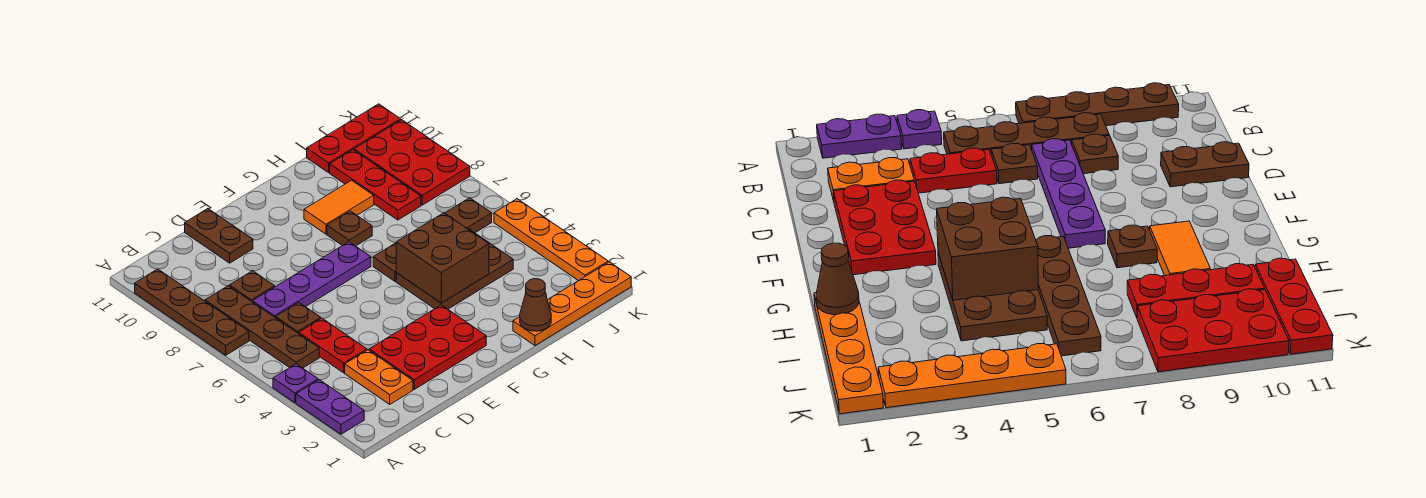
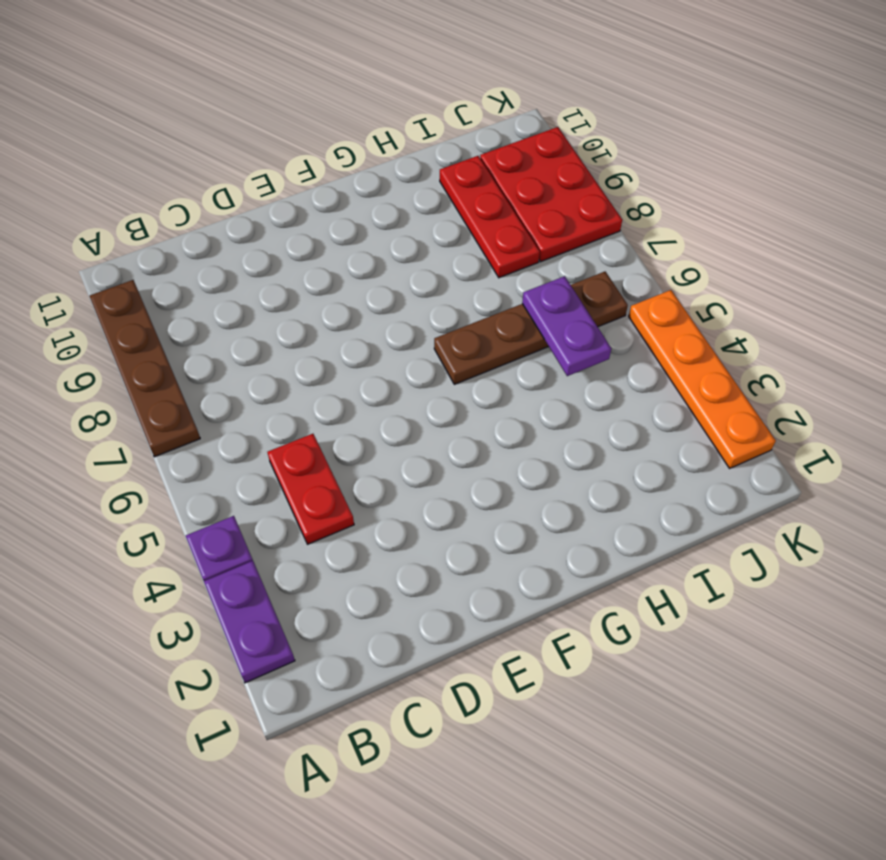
purple 1x2 plate [522,276,611,376] -> none
none -> brown 1x4 plate [205,286,319,368]
none -> orange 1x2 plate [345,350,413,404]
none -> brown 1x1 plate [276,302,321,334]

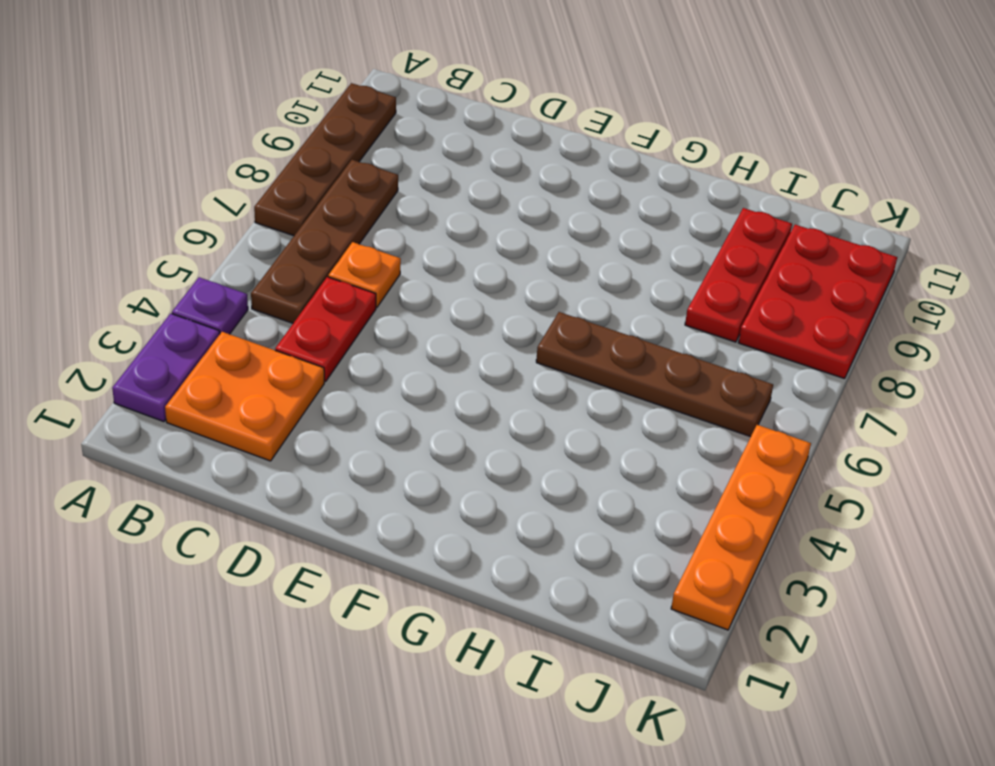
orange 2x2 plate [165,332,324,461] -> orange 1x2 plate [345,350,413,404]
orange 1x1 plate [328,242,401,307] -> brown 1x1 plate [276,302,321,334]
none -> purple 1x4 plate [253,242,371,318]
none -> brown 1x1 plate [229,271,275,302]
none -> red 2x3 plate [369,305,486,389]

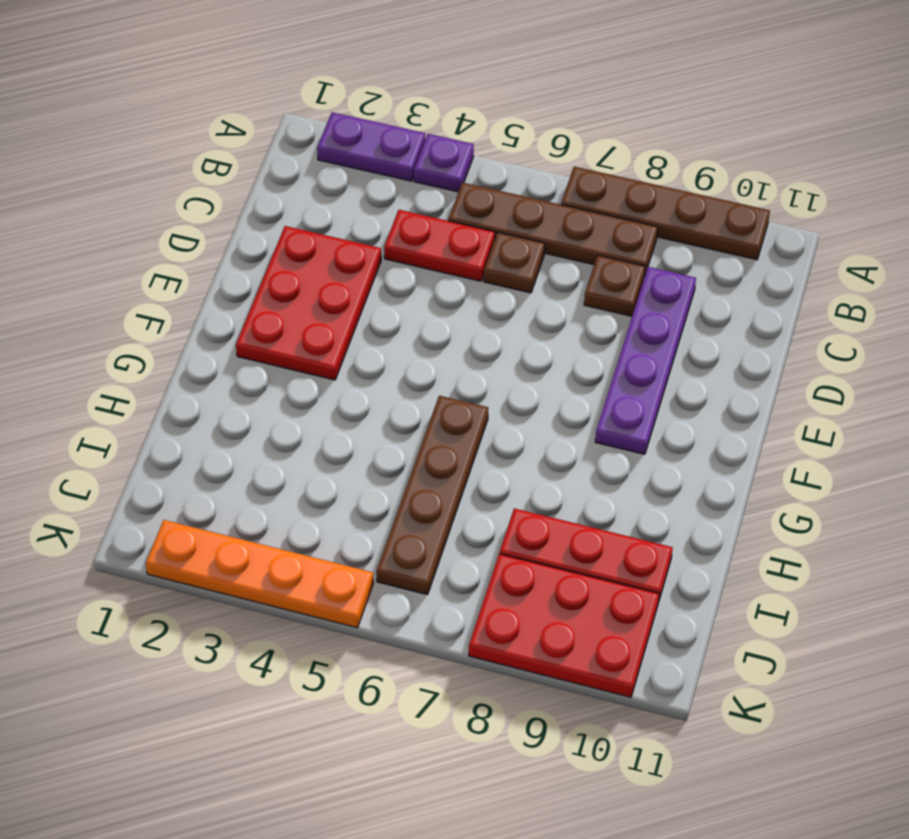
purple 1x4 plate [595,267,696,454] -> purple 1x4 plate moved to [253,242,371,318]
none -> orange 1x2 plate [345,350,413,404]
none -> brown 1x2 plate [185,209,253,263]
none -> brown 2x3 plate [396,229,513,309]

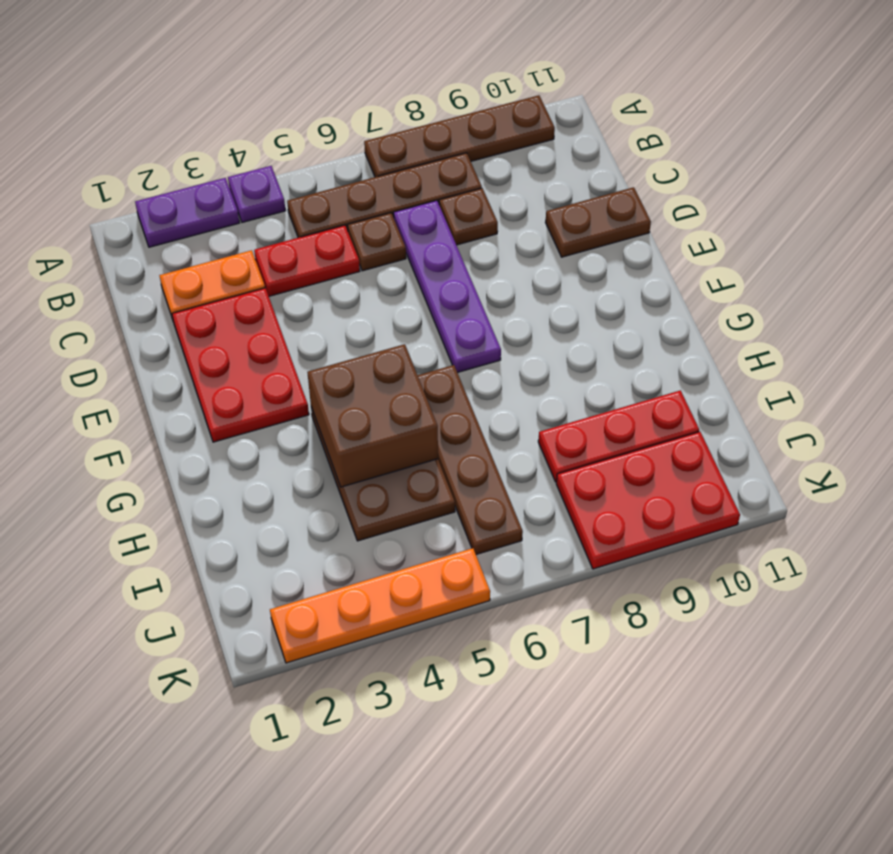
none -> brown 1x1 plate [327,211,372,246]
none -> orange 1x2 tile [304,180,374,234]
none -> orange 1x4 plate [513,262,631,346]

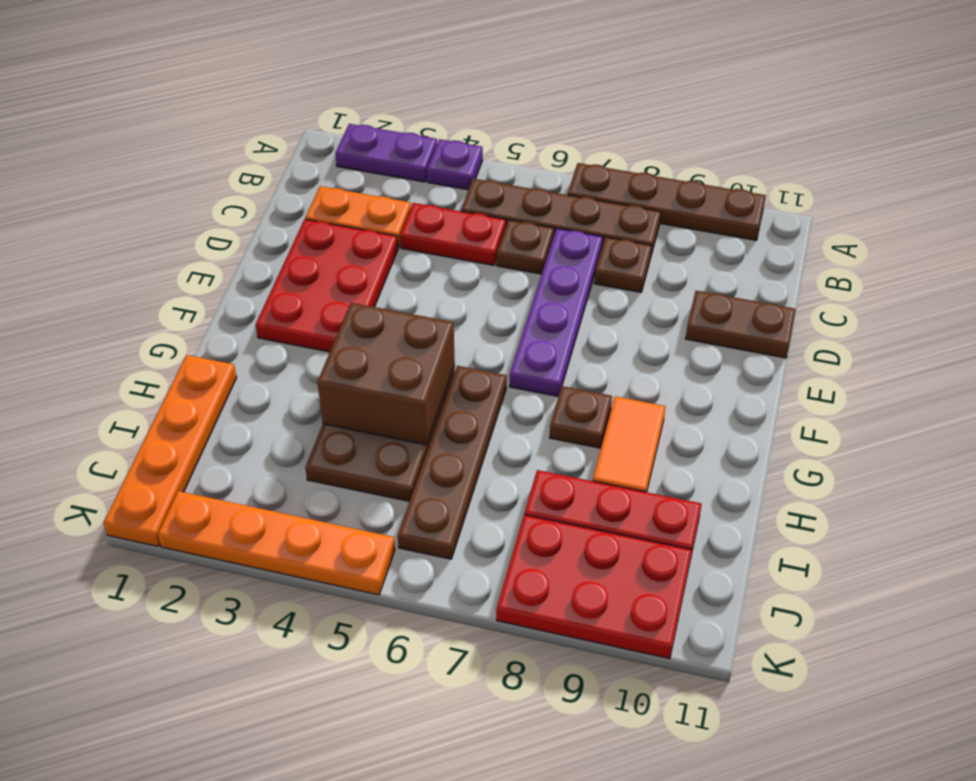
none -> red 1x3 plate [307,104,401,173]
none -> brown 1x1 cone [520,279,551,331]

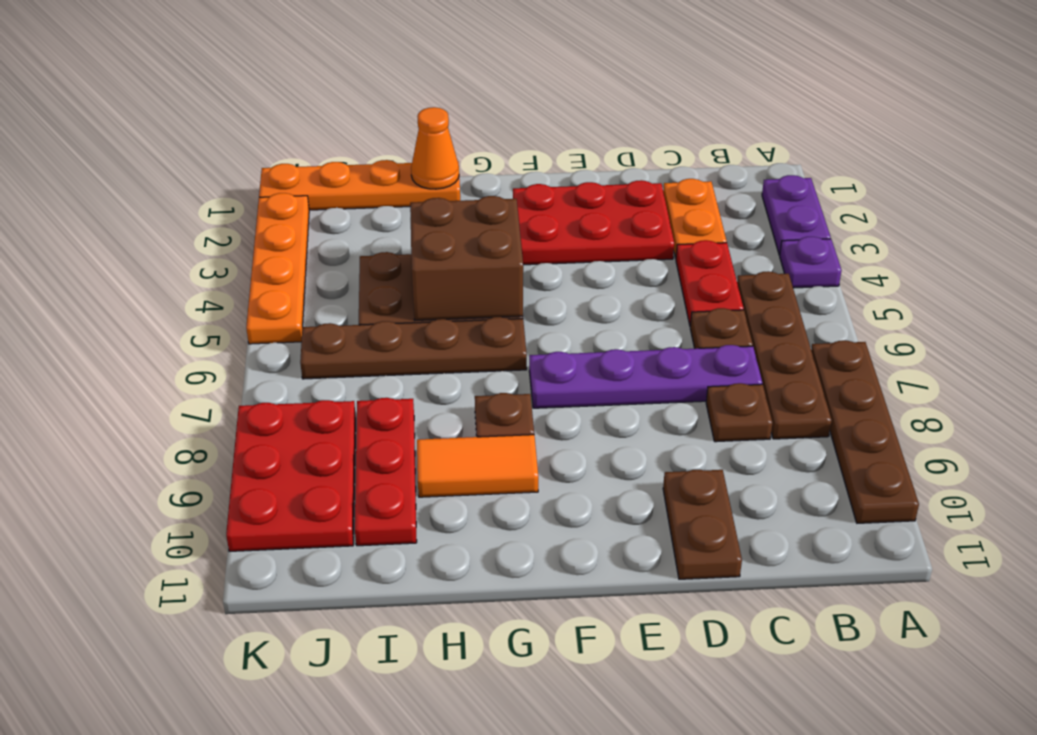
orange 1x1 cone [411,107,459,189] -> brown 1x1 cone [520,279,551,331]
none -> red 1x3 plate [307,104,401,173]

